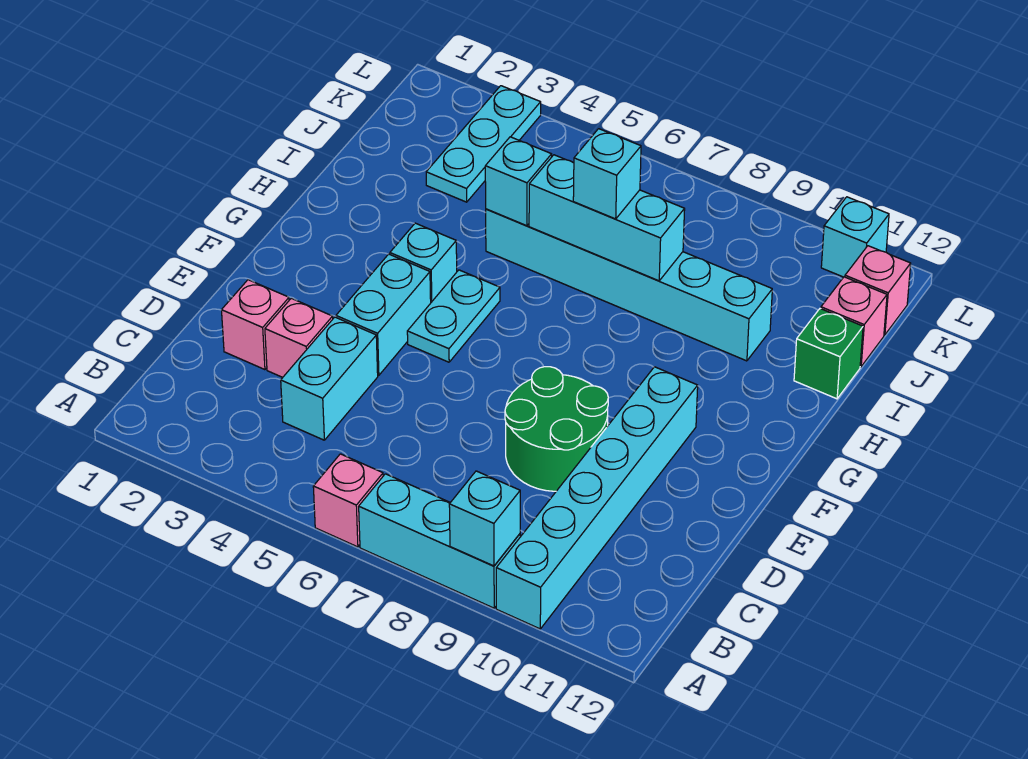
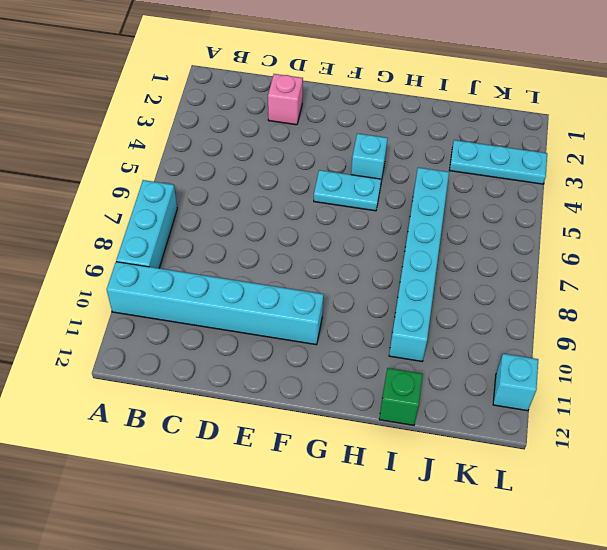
none -> pink 1x1 brick [313,454,383,547]
none -> cyan 1x2 brick [281,317,378,440]
none -> pink 1x1 brick [265,298,333,377]

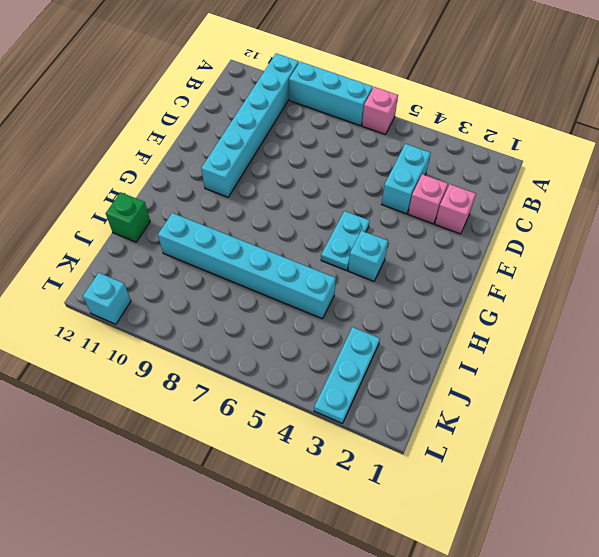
none -> green 2x2 round brick [505,367,608,491]
none -> cyan 1x2 brick [336,254,431,375]
none -> pink 1x1 brick [821,277,887,367]

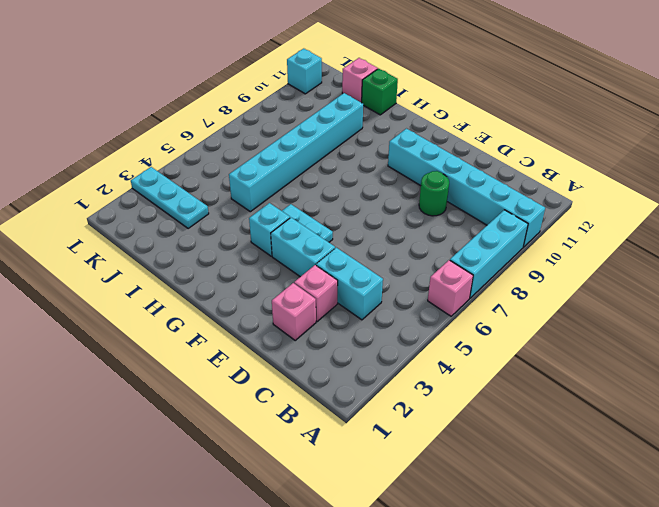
green 1x1 round brick [419,171,449,216] -> green 2x2 round brick [505,367,608,491]
none -> pink 1x1 brick [845,246,911,335]
none -> cyan 1x1 brick [449,471,520,566]
none -> cyan 1x1 brick [485,137,552,226]

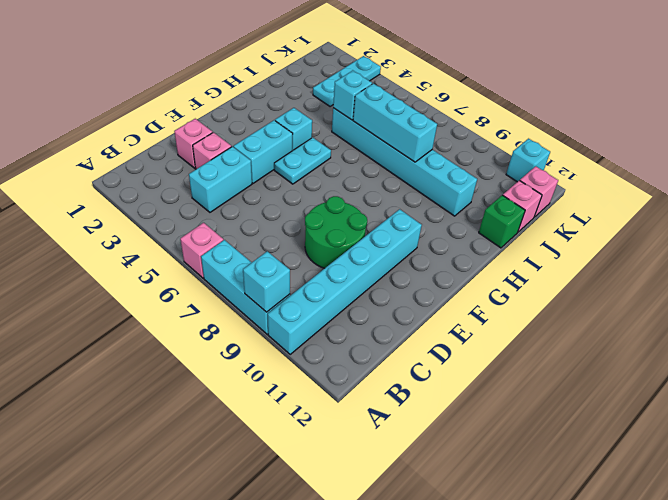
none -> cyan 1x1 brick [573,129,641,219]

